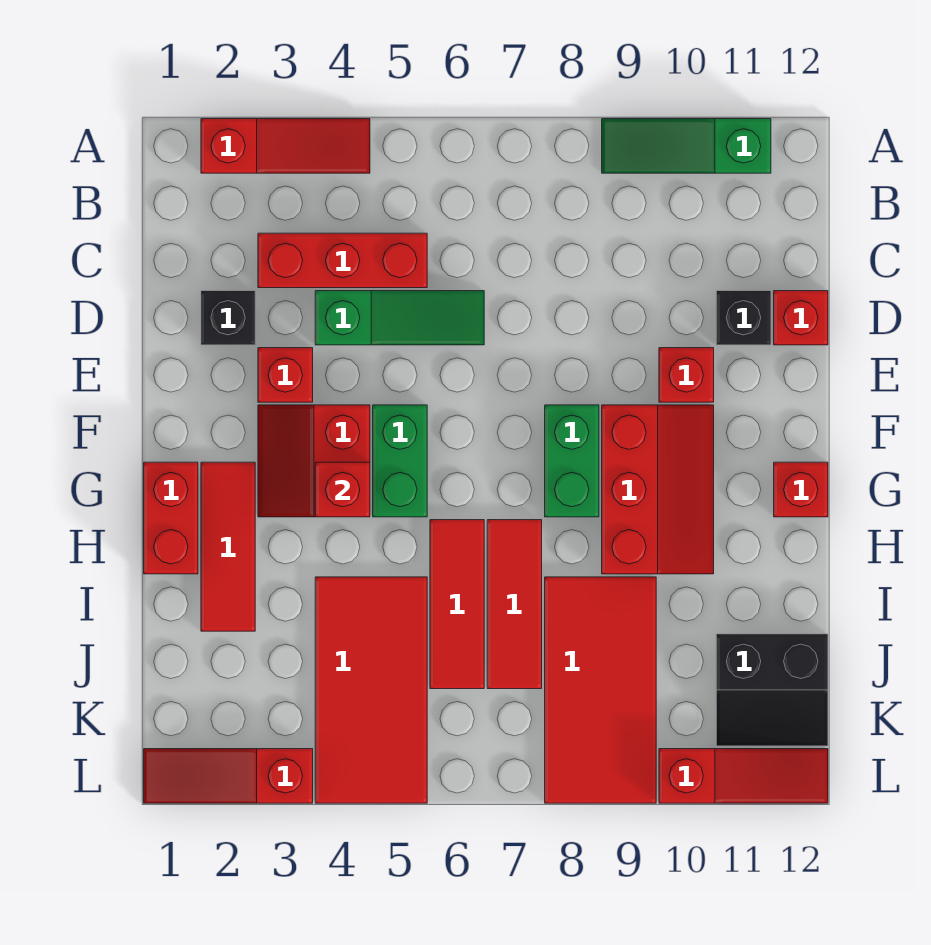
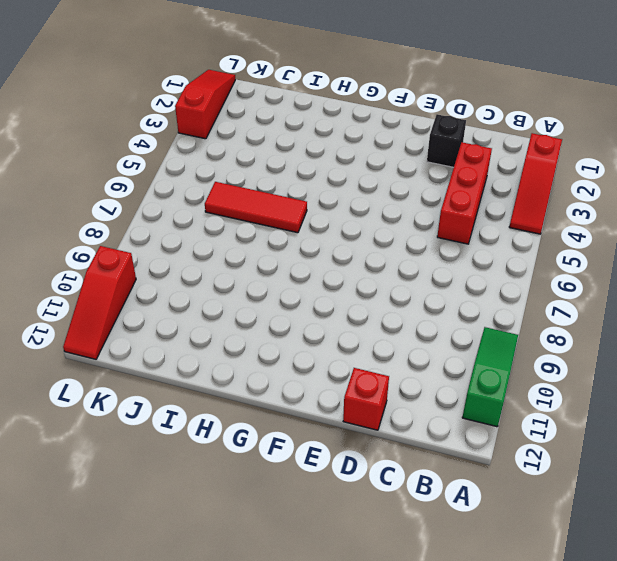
none -> green 1x3 slope [315,291,484,345]
none -> black 1x1 brick [716,291,771,345]
none -> red 1x1 brick [258,348,313,402]

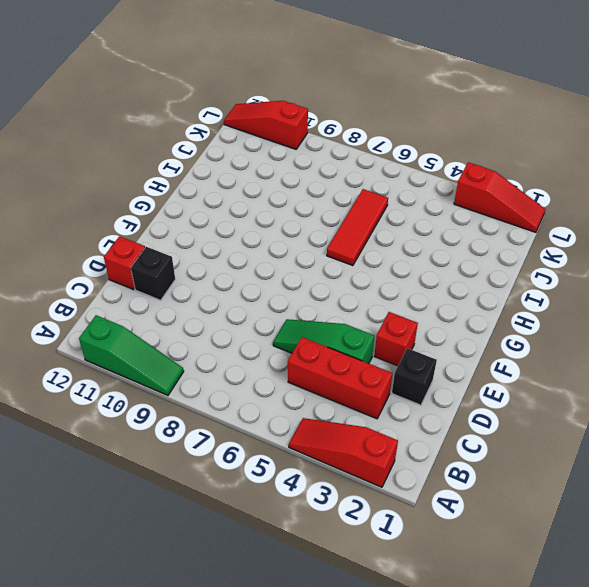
none -> red 1x1 brick [659,348,714,402]
none -> red 2x2 slope [258,405,370,517]
none -> green 1x2 brick [373,405,427,517]

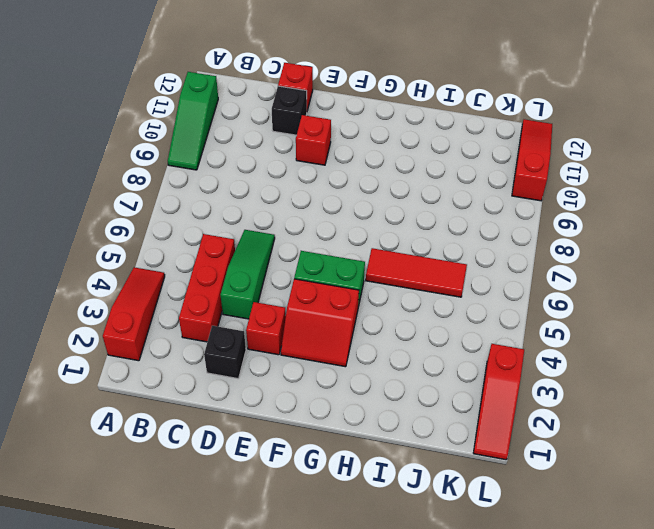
none -> green 1x2 brick [545,405,599,517]
none -> red 2x3 slope [602,405,714,574]
none -> red 1x2 brick [144,462,198,574]

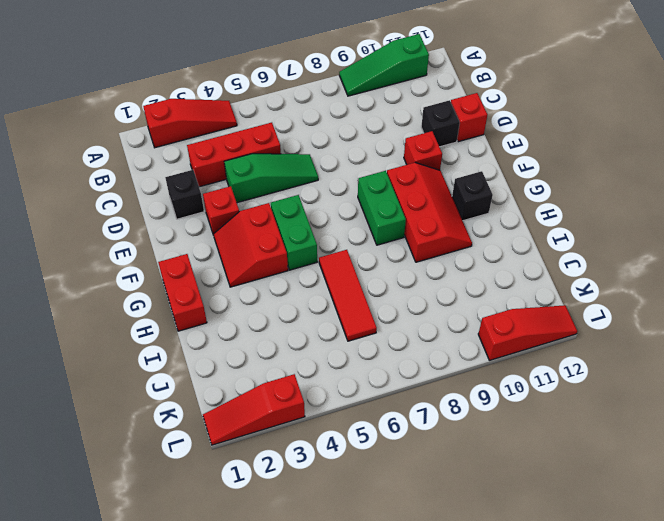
black 1x1 brick [452,171,493,221] -> none
none -> red 1x3 tile [201,462,255,631]
none -> red 1x1 brick [774,462,828,517]
none -> red 1x3 tile [487,520,542,689]

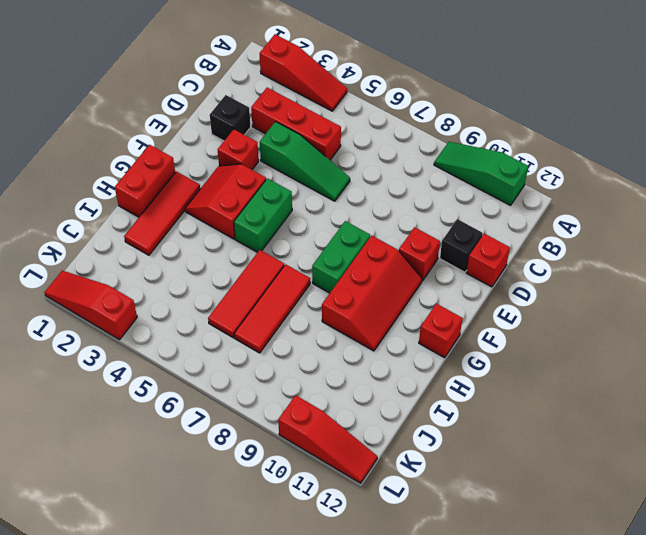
none -> red 2x4 tile [315,577,427,803]
none -> red 2x4 tile [545,577,656,803]
none -> black 2x2 slope [716,634,828,746]

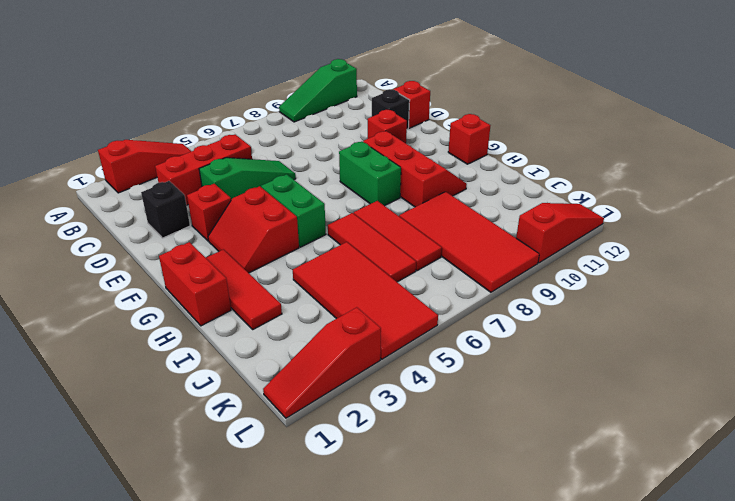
none -> black 2x2 slope [716,634,828,746]
none -> red 1x1 brick [315,462,370,517]

